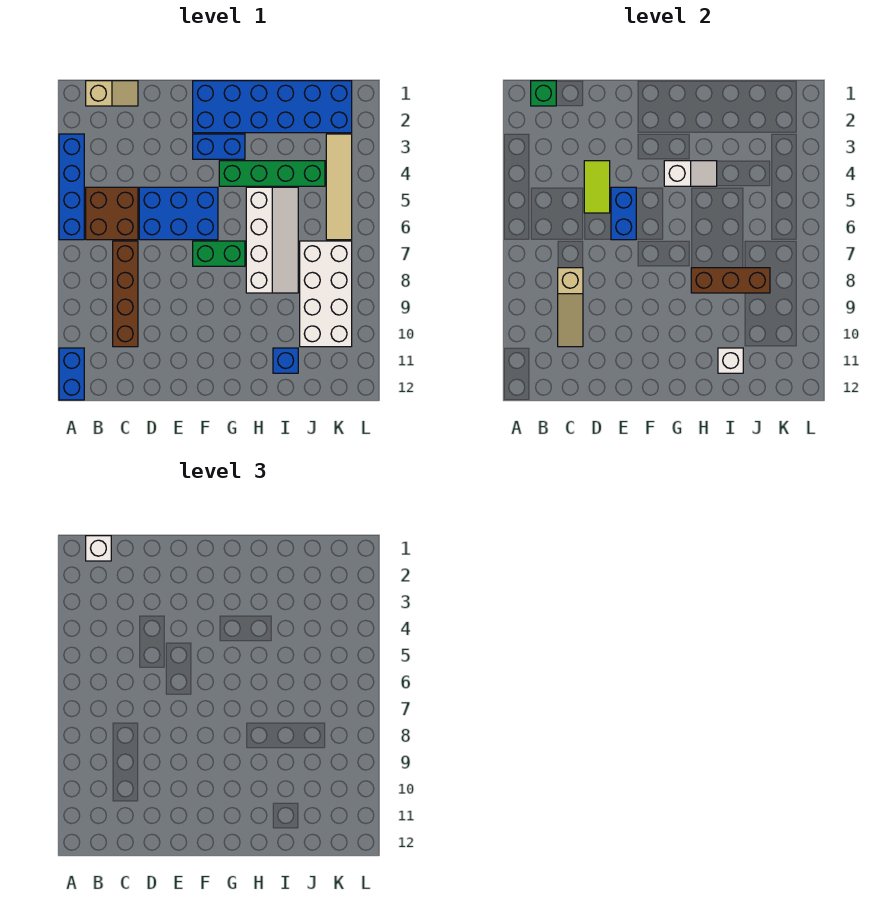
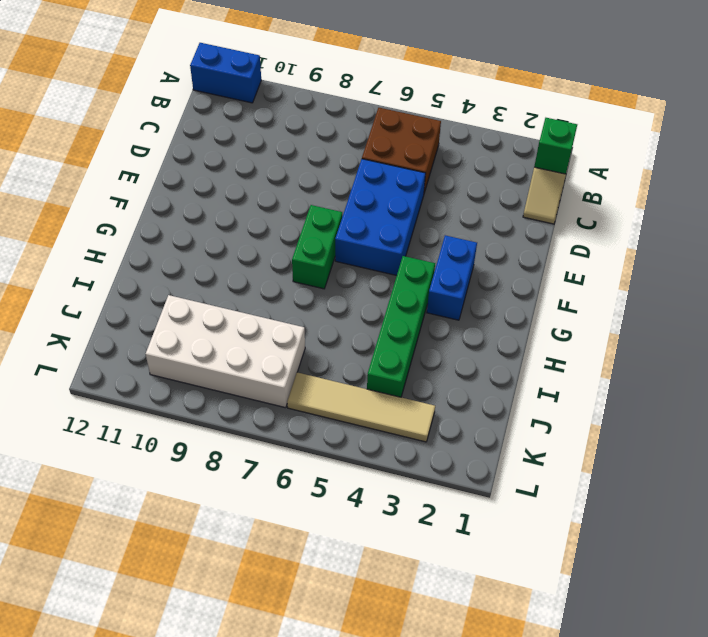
none -> blue 1x4 brick [59,134,84,240]
none -> brown 1x4 brick [113,241,138,347]
none -> blue 2x6 brick [193,81,352,133]

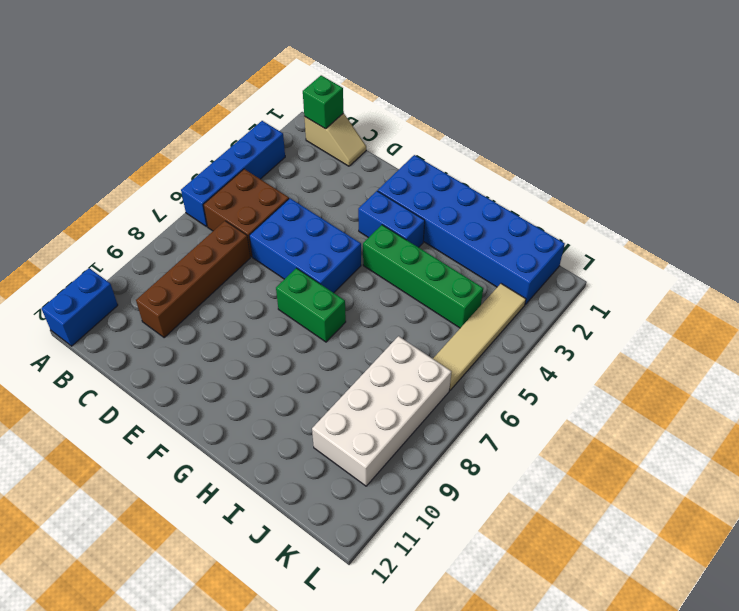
none -> white 2x4 slope [246,187,298,293]
none -> blue 1x1 brick [273,348,298,373]
none -> tan 1x3 slope [558,268,583,347]

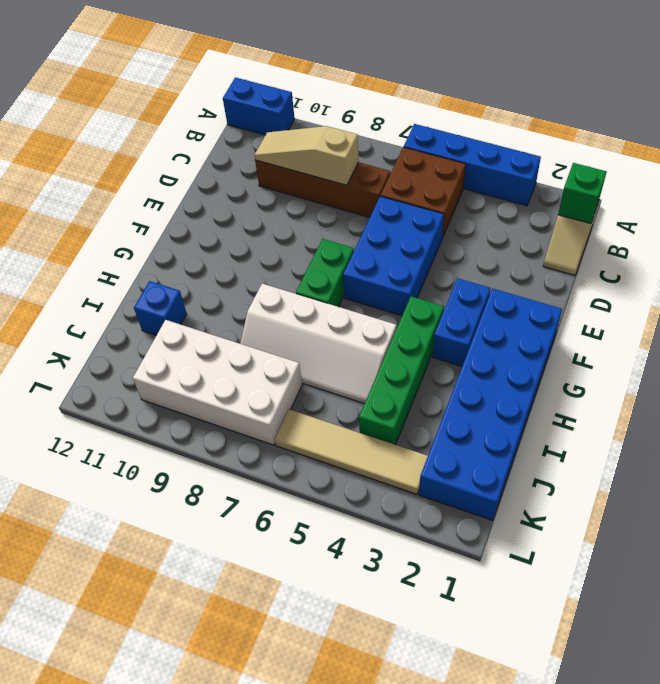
none -> lime 1x2 tile [584,161,610,213]
none -> blue 1x2 brick [611,187,636,240]
none -> white 1x2 slope [664,161,717,186]

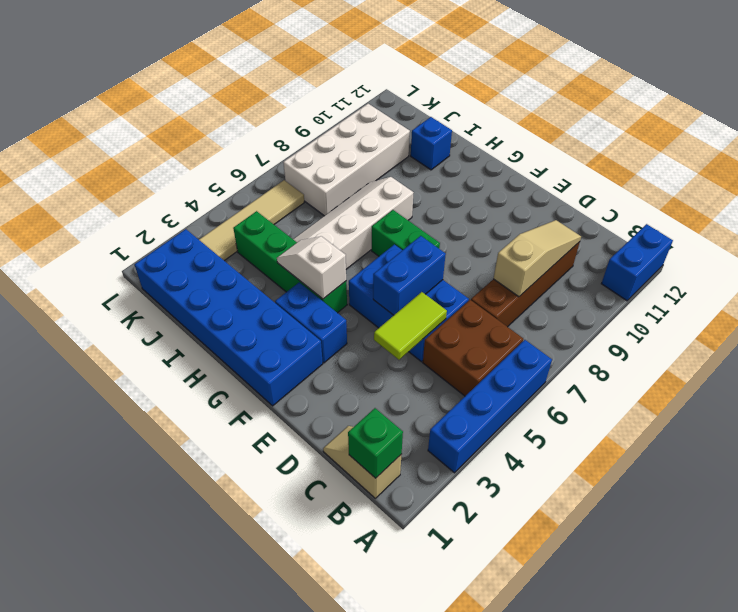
none -> brown 1x3 brick [691,268,770,293]
none -> white 1x1 brick [718,348,743,373]
none -> white 1x1 brick [86,536,111,561]

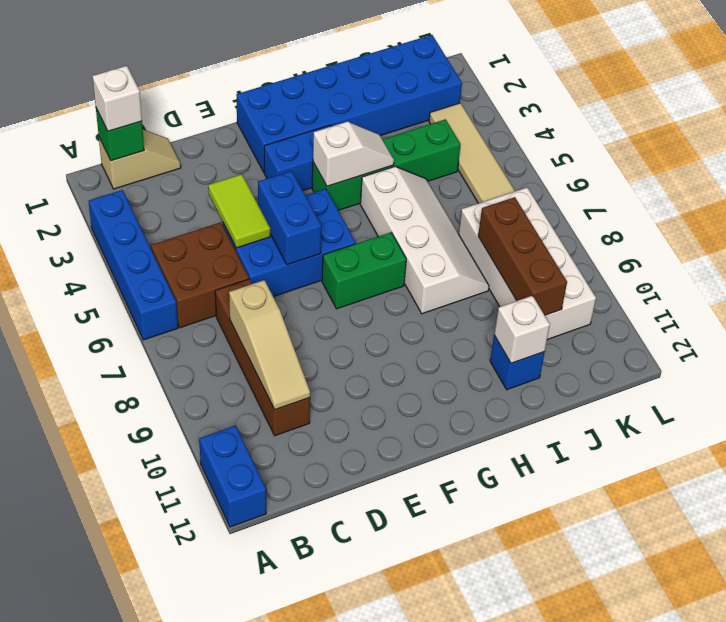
brown 1x3 brick [478,197,567,315] -> brown 1x3 brick turned to [691,268,770,293]

